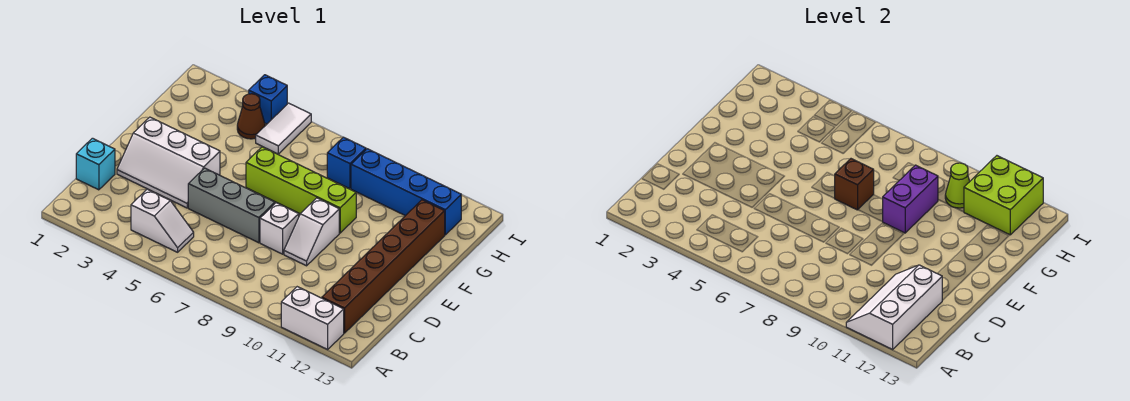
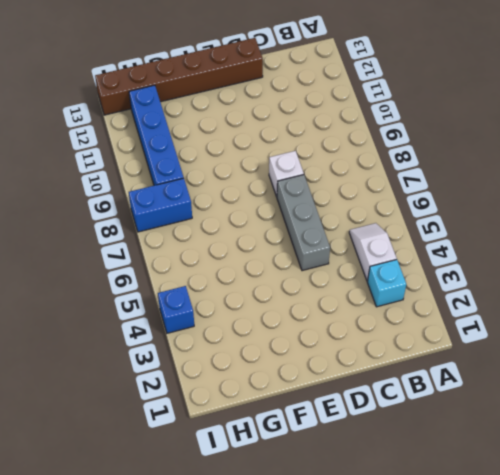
cyan 1x1 brick [367,259,406,307] -> cyan 1x1 brick moved to [76,138,115,190]
brown 1x6 brick [95,38,263,115] -> brown 1x6 brick moved to [322,200,445,333]
blue 1x2 brick [129,178,192,232] -> blue 1x1 brick [327,137,366,189]
none -> white 1x2 brick [281,287,344,349]
none -> white 2x3 slope [117,117,220,208]
none -> white 1x2 slope [284,198,339,266]

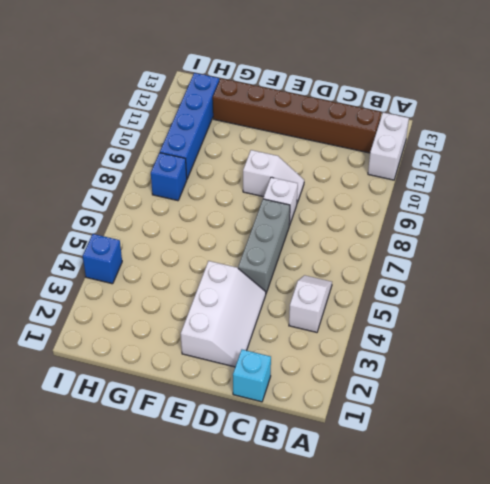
none -> lime 1x4 brick [246,147,356,233]
none -> brown 1x1 cone [237,94,265,139]
none -> white 1x2 tile [256,103,311,154]

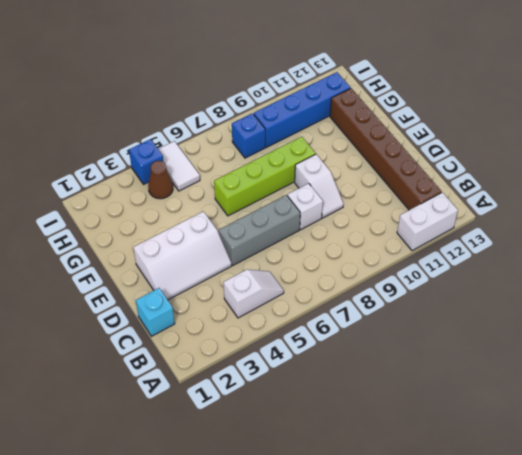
none -> white 2x3 slope [846,265,942,349]
none -> brown 1x1 brick [834,159,874,210]
none -> purple 1x2 brick [883,165,938,233]

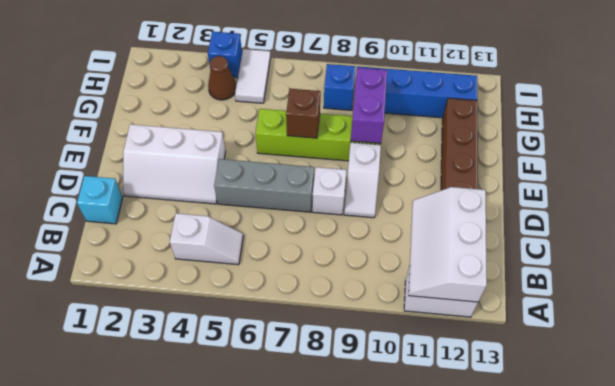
none -> lime 1x1 cone [945,163,970,208]
none -> lime 2x2 brick [964,156,1043,235]

